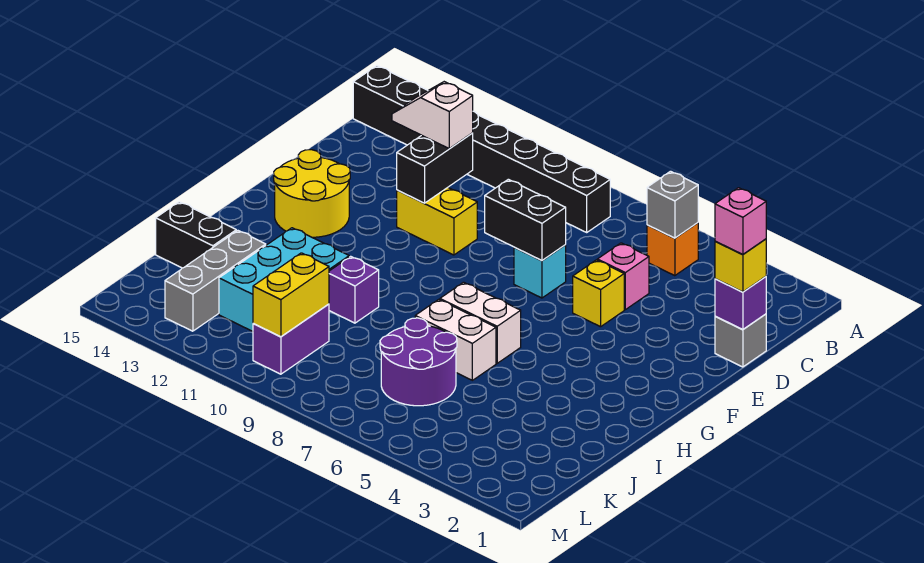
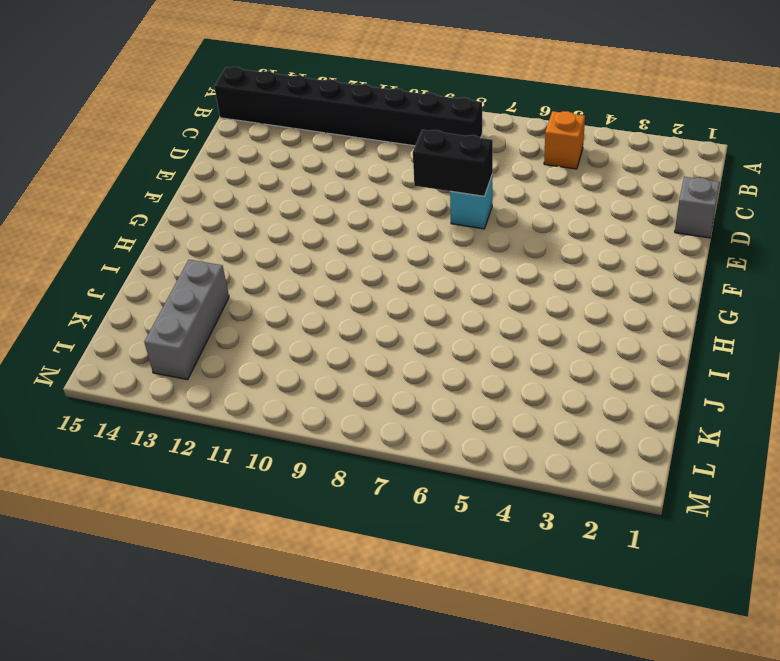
none -> pink 1x1 brick [597,243,649,310]
none -> yellow 1x1 brick [573,260,624,327]
none -> yellow 1x2 brick [397,188,477,255]

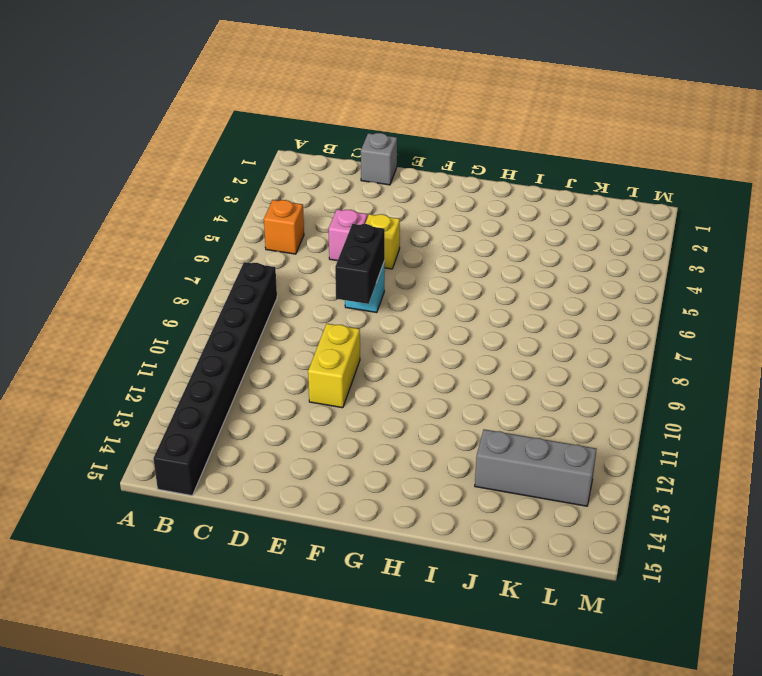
none -> yellow 2x2 round brick [274,150,350,237]
none -> white 1x2 brick [440,282,521,363]
none -> white 1x2 brick [415,299,496,380]

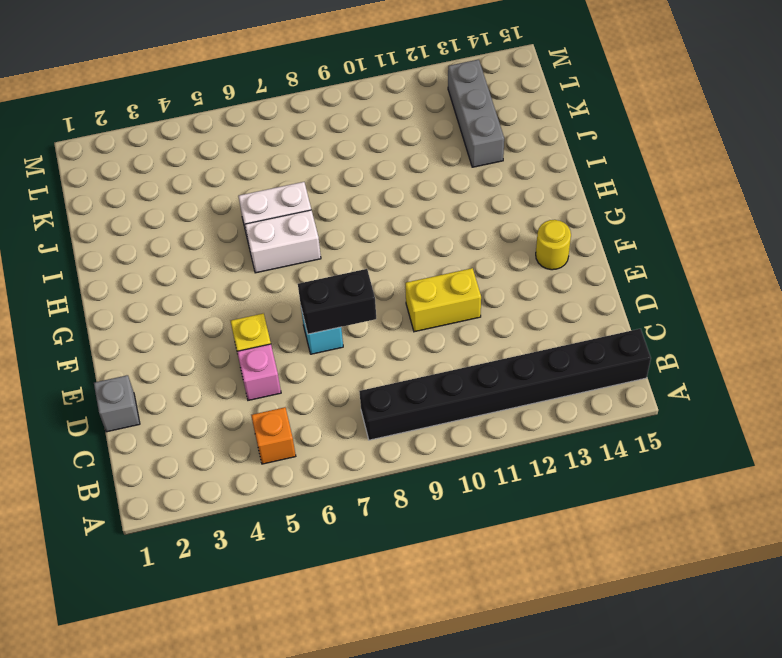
yellow 1x1 round brick [536,220,571,270] -> yellow 2x2 round brick [274,150,350,237]
none -> purple 1x1 brick [329,256,379,323]
none -> cyan 2x3 brick [219,228,349,331]
none -> purple 2x2 round brick [380,318,457,406]

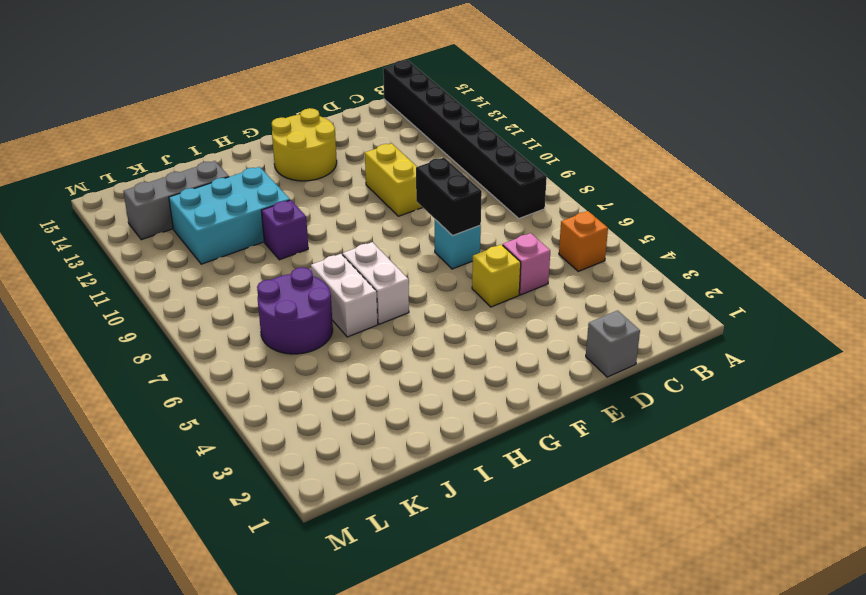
none -> black 1x2 brick [156,202,236,268]
none -> purple 1x2 brick [253,304,329,374]
none -> grey 1x1 brick [647,171,698,238]

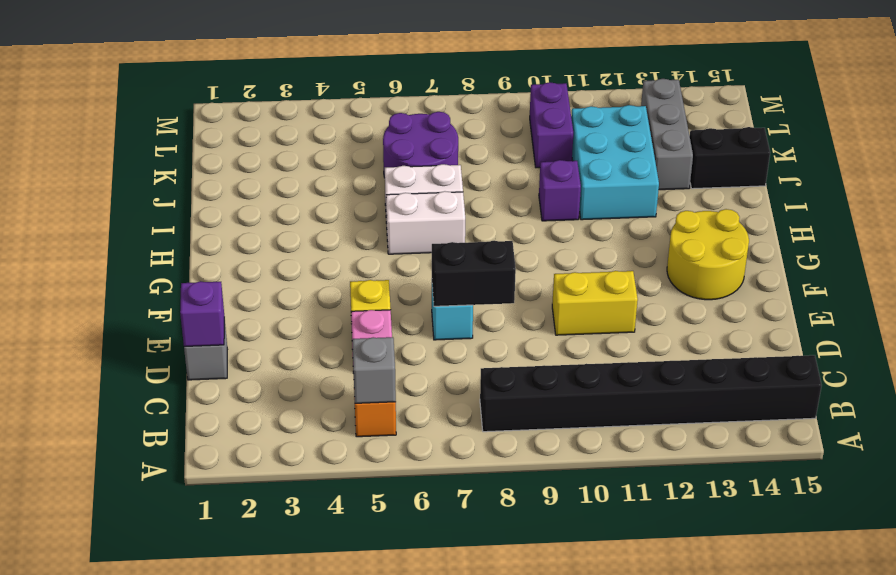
none -> black 1x2 brick [397,133,473,203]
none -> yellow 1x2 brick [253,253,329,337]
none -> yellow 1x1 brick [715,239,766,292]

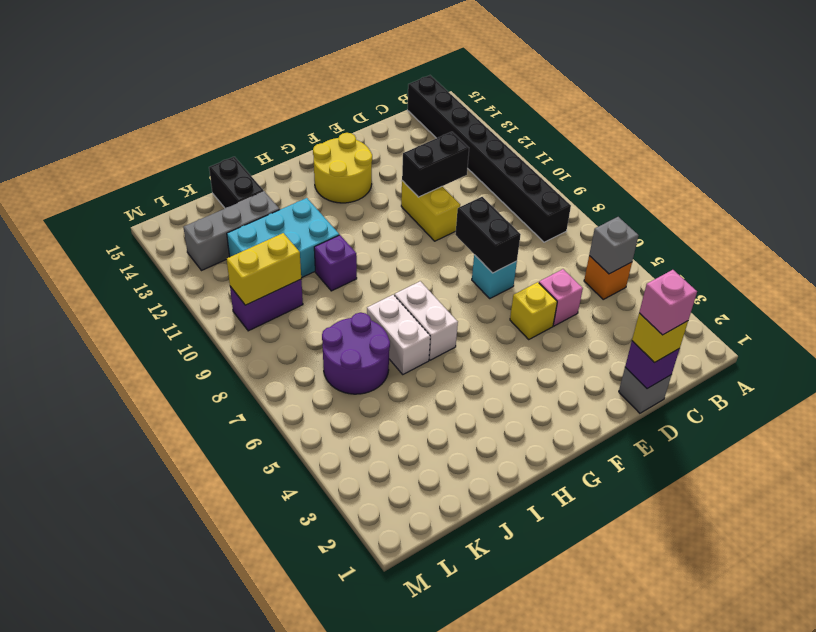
none -> white 1x2 slope [392,82,473,149]

